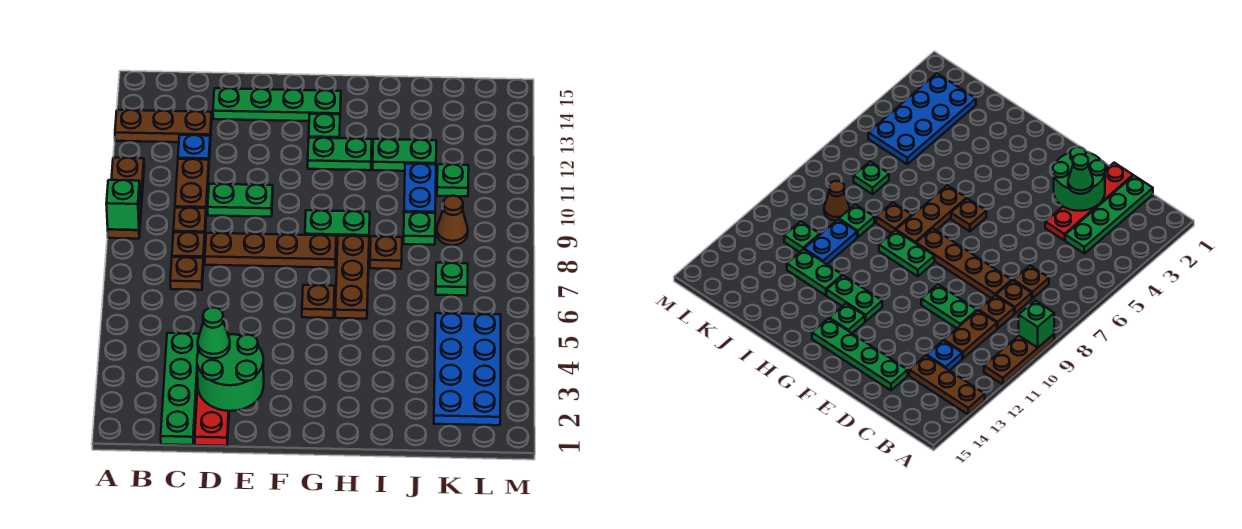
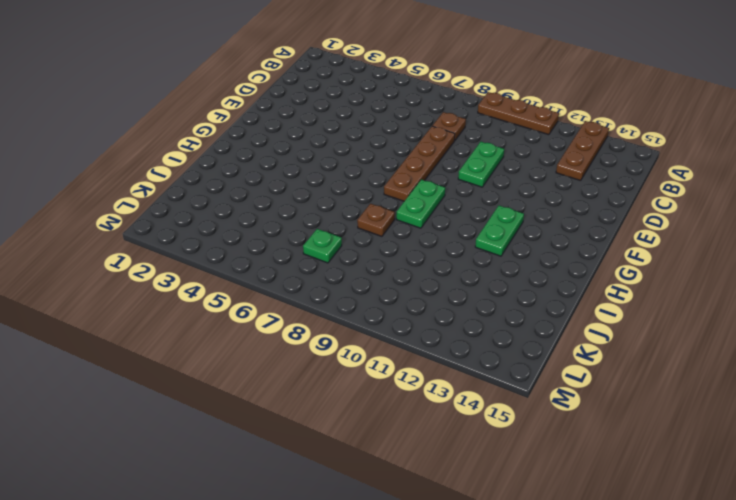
none -> green 1x4 plate [161,333,199,445]
none -> brown 1x1 plate [170,257,203,290]
none -> brown 1x1 plate [173,208,206,233]

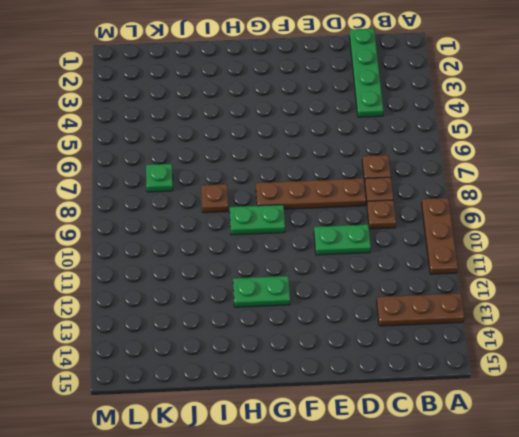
none -> brown 1x2 plate [175,159,209,212]
none -> blue 1x1 plate [178,135,210,160]
none -> red 1x4 plate [195,388,229,446]

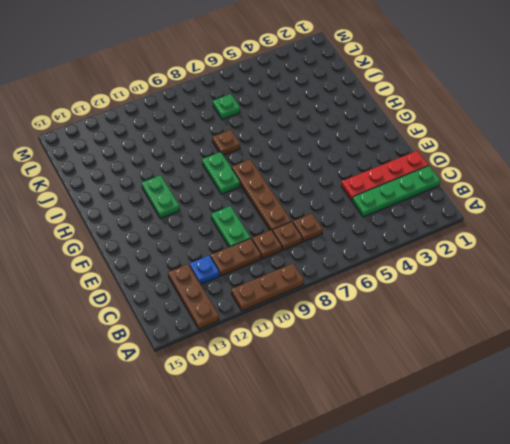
none -> green 1x4 plate [213,88,341,121]
none -> brown 1x1 plate [302,285,335,318]
none -> green 1x1 plate [309,114,340,138]

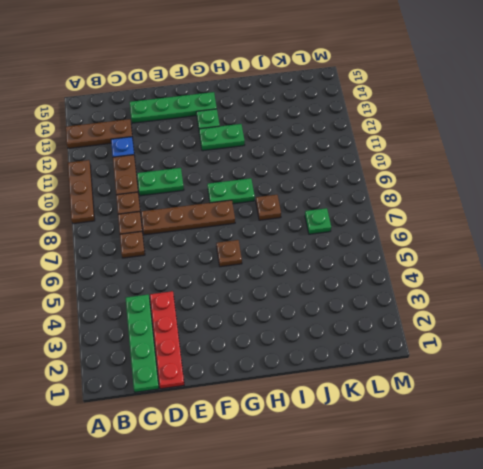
none -> brown 1x3 plate [335,236,369,319]
none -> green 1x2 plate [373,139,436,171]
none -> green 1x1 plate [403,212,435,245]

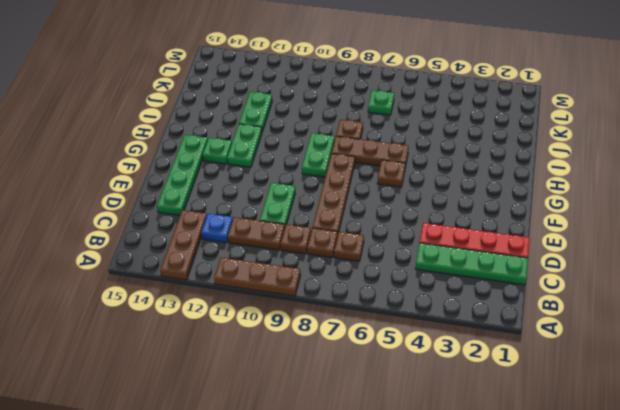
none -> green 1x1 plate [403,212,435,245]
none -> blue 1x2 plate [404,164,436,213]
none -> blue 2x4 plate [434,313,501,425]

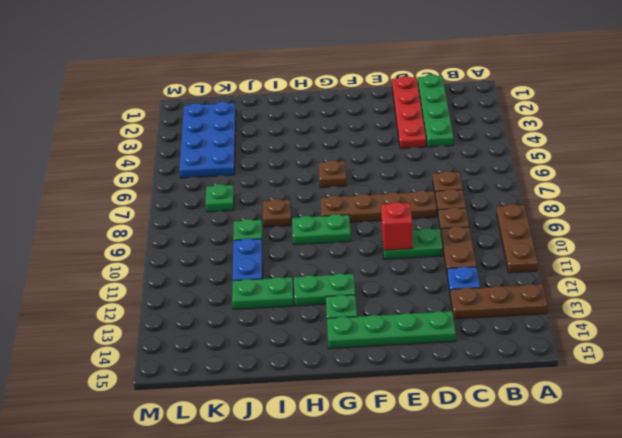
red 1x1 brick [381,202,412,250] -> none
none -> brown 1x3 plate [335,236,369,319]
none -> brown 1x1 cone [437,196,468,245]
none -> green 1x1 plate [437,164,469,196]

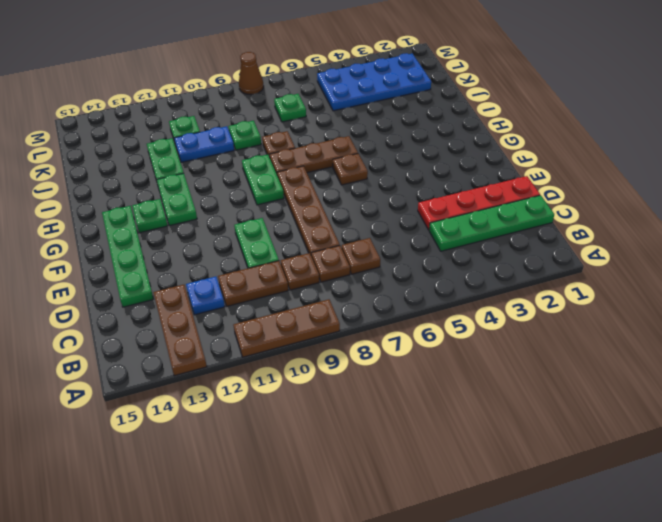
brown 1x1 cone [239,52,264,95] -> brown 1x1 cone moved to [437,196,468,245]
none -> green 1x1 brick [106,180,141,230]
none -> green 2x2 round brick [197,334,264,411]
none -> green 1x1 cone [198,307,230,358]

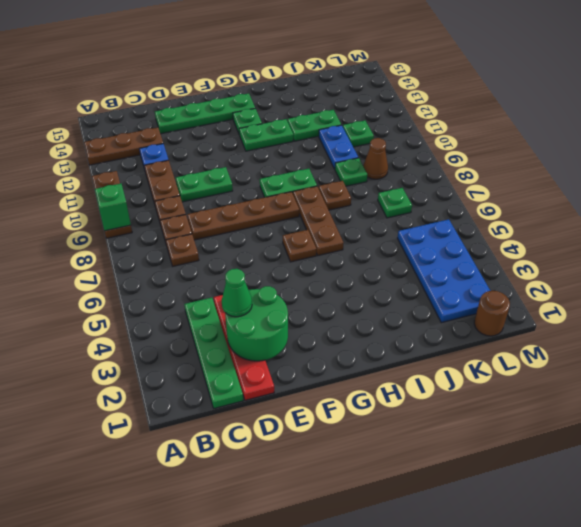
brown 1x1 round brick [474,291,510,336] -> none

